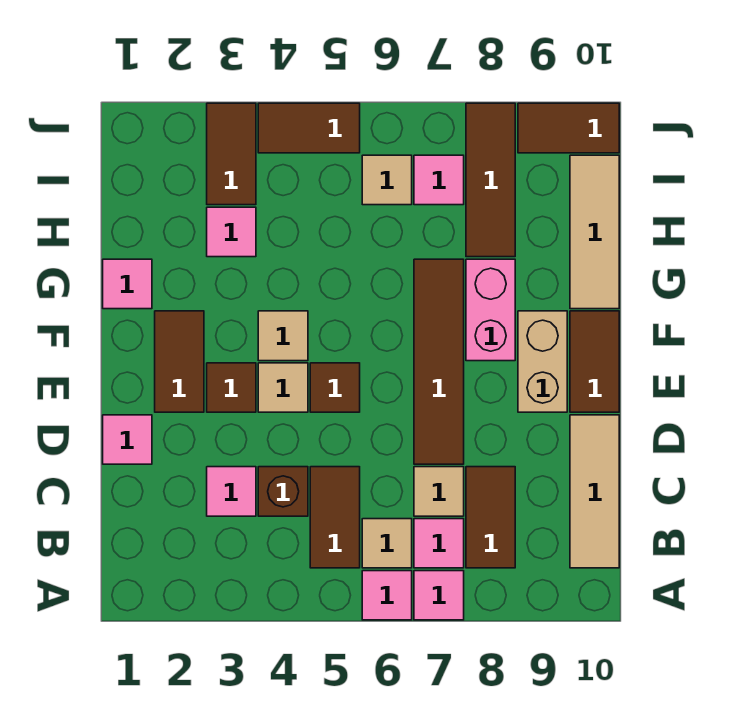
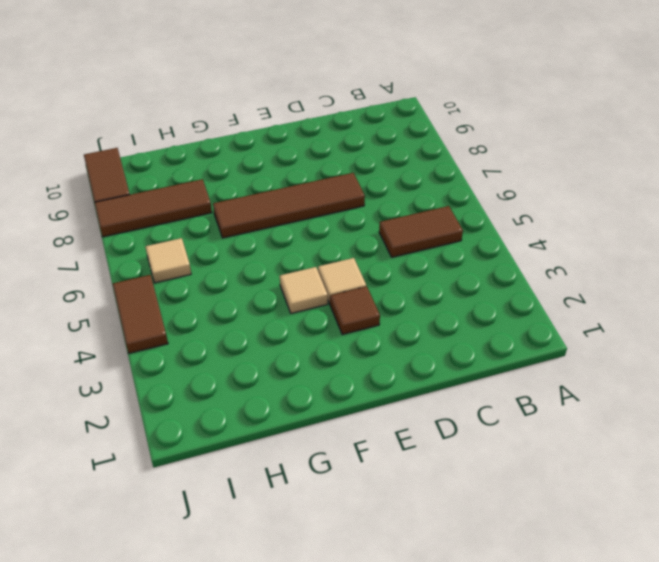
none -> pink 1x1 tile [362,571,412,620]
none -> pink 1x1 tile [414,571,464,620]
none -> tan 1x1 tile [362,519,412,568]

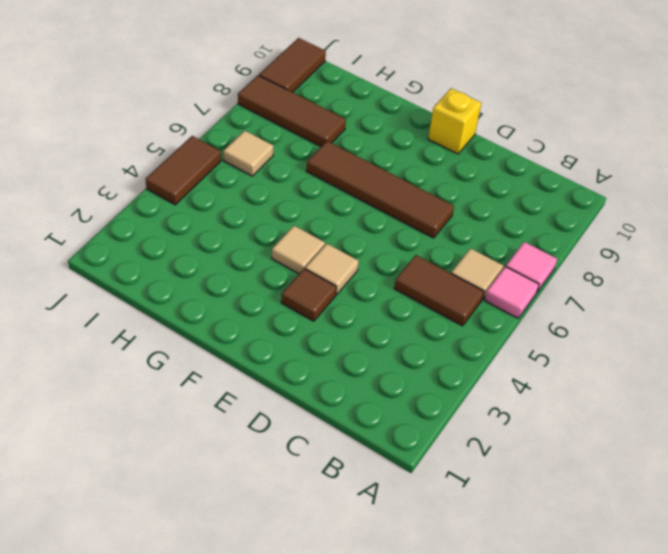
yellow 1x1 brick [428,88,481,154] -> brown 1x2 tile [570,311,619,412]
none -> pink 1x1 tile [414,519,464,568]
none -> brown 1x2 tile [466,467,515,568]
none -> tan 1x3 tile [570,415,619,568]

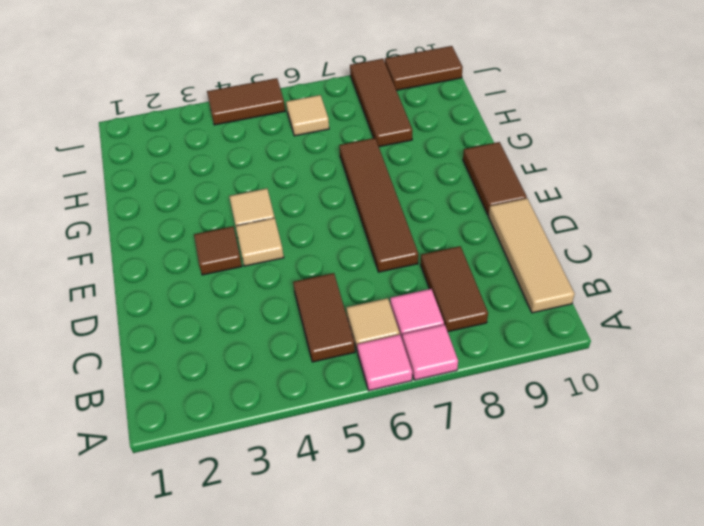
none -> pink 1x1 tile [207,467,256,516]
none -> brown 1x1 brick [258,467,308,516]
none -> tan 1x1 tile [414,467,464,516]

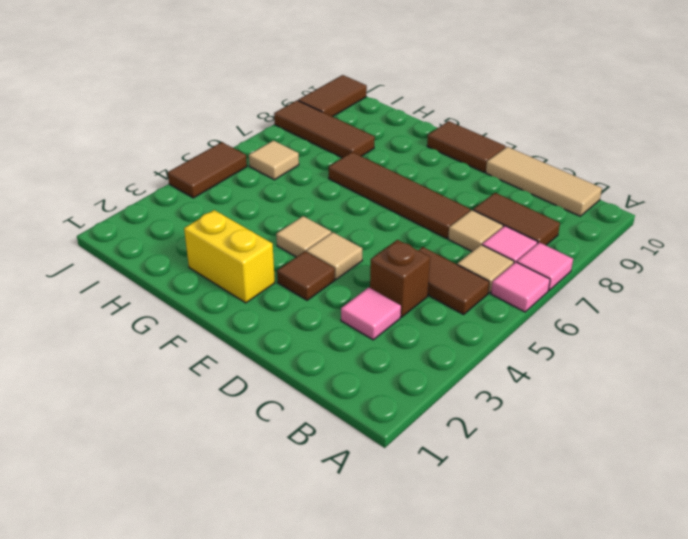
yellow 1x2 brick [184,210,275,303] -> brown 1x2 tile [155,311,204,412]
none -> pink 1x1 tile [103,415,152,464]
none -> brown 1x1 tile [310,363,360,412]
none -> tan 1x2 brick [518,311,567,412]

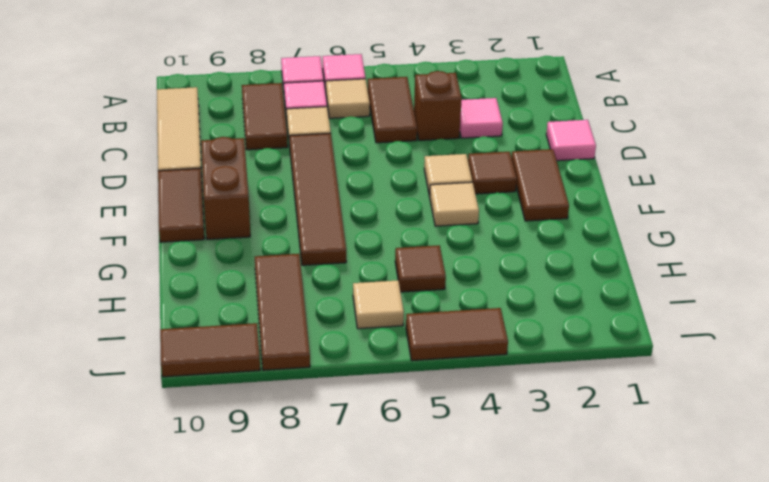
brown 1x2 brick [201,137,250,239] -> tan 1x2 brick [518,311,567,412]
brown 1x1 tile [395,245,446,292] -> brown 1x1 tile moved to [310,363,360,412]
none -> pink 1x2 brick [466,259,515,361]
none -> pink 1x1 tile [103,259,152,309]
none -> tan 1x3 tile [570,155,619,309]

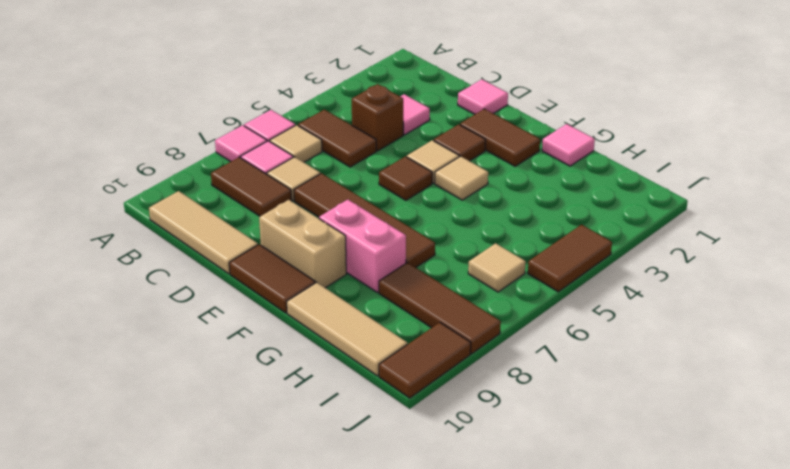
none -> pink 1x1 tile [207,207,256,257]
none -> brown 1x2 tile [207,103,256,205]
none -> pink 1x1 tile [414,155,464,205]

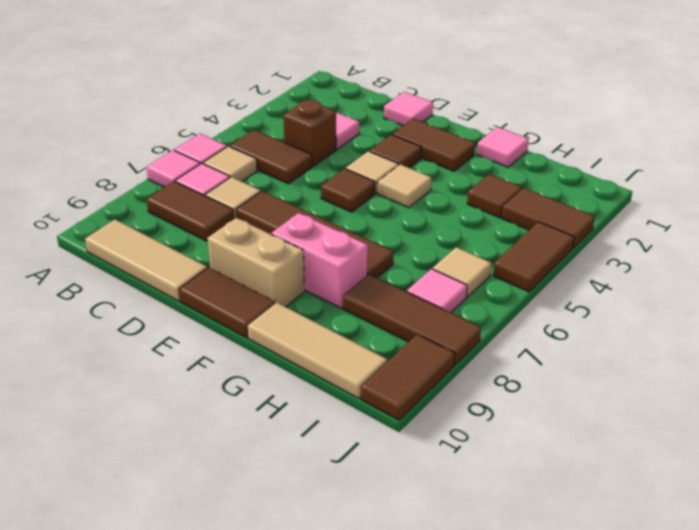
brown 1x1 tile [467,174,522,218] -> pink 1x1 tile [207,207,256,257]

